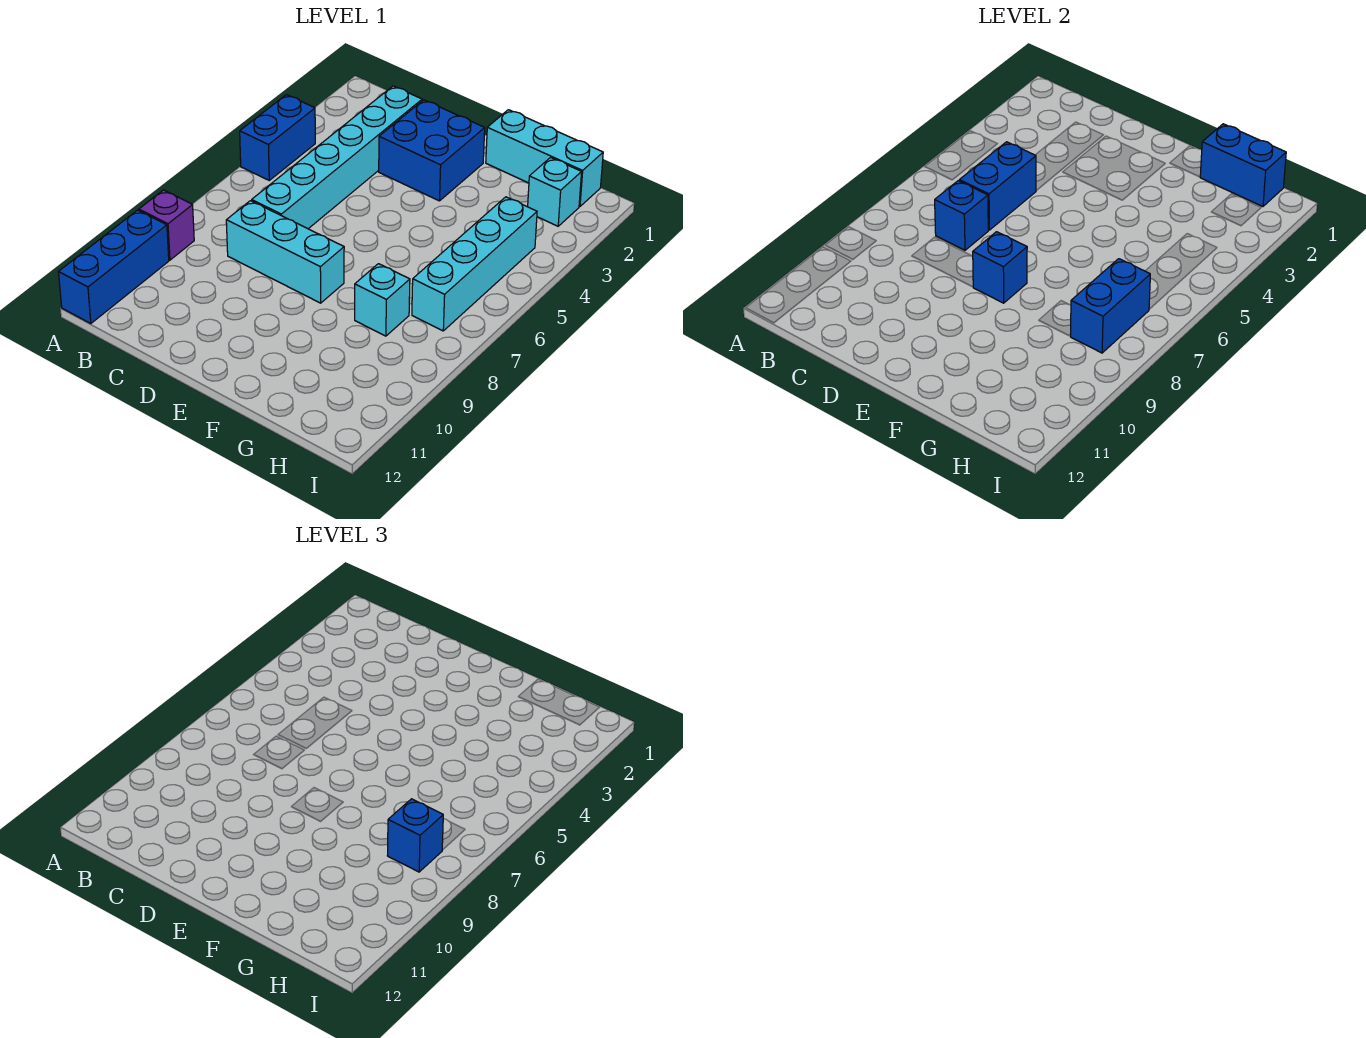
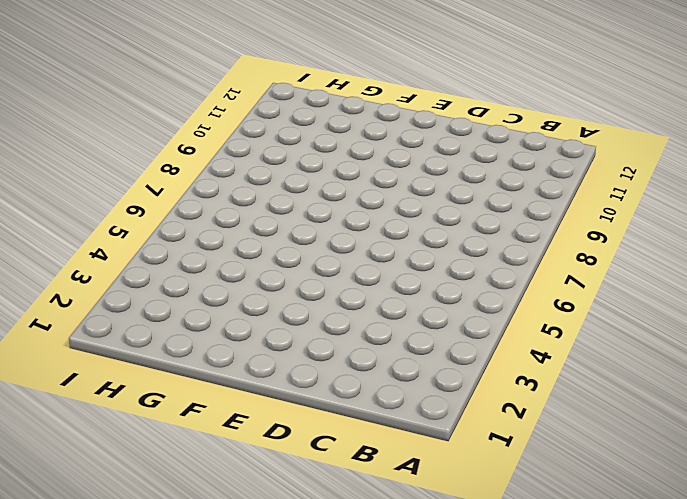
none -> blue 1x2 brick [240,95,315,180]
none -> purple 1x1 brick [139,190,194,260]
none -> blue 1x3 brick [59,210,169,324]

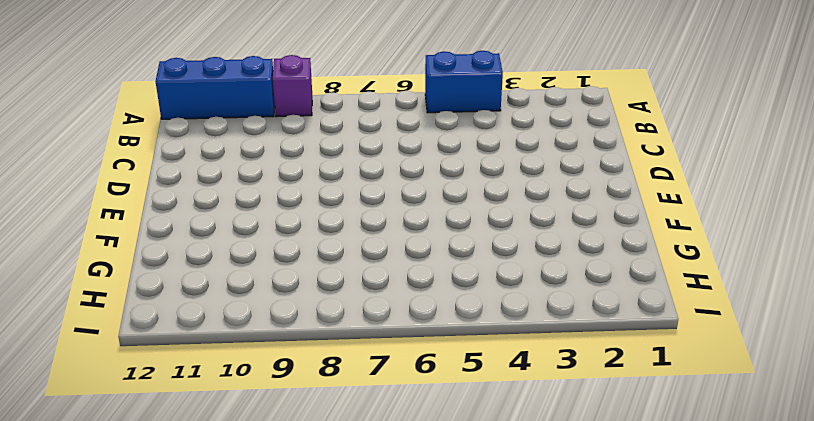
none -> cyan 1x6 brick [252,86,422,229]
none -> cyan 1x3 brick [226,201,344,303]
none -> blue 2x2 brick [379,100,485,201]

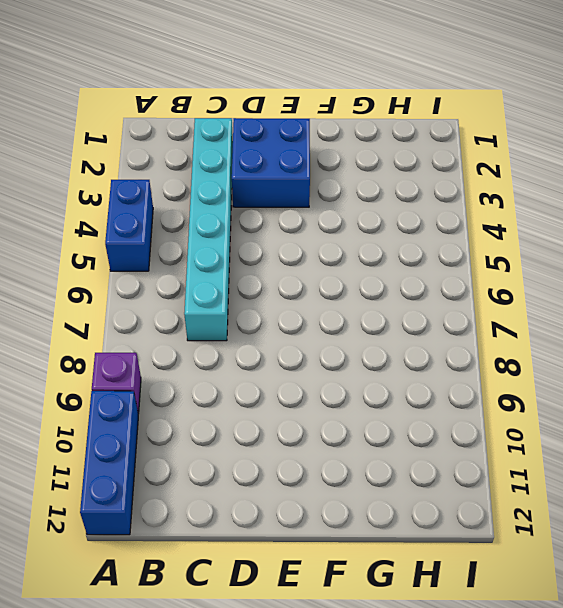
none -> cyan 1x3 brick [226,201,344,303]
none -> cyan 1x3 brick [486,110,603,207]
none -> cyan 1x1 brick [355,264,410,336]

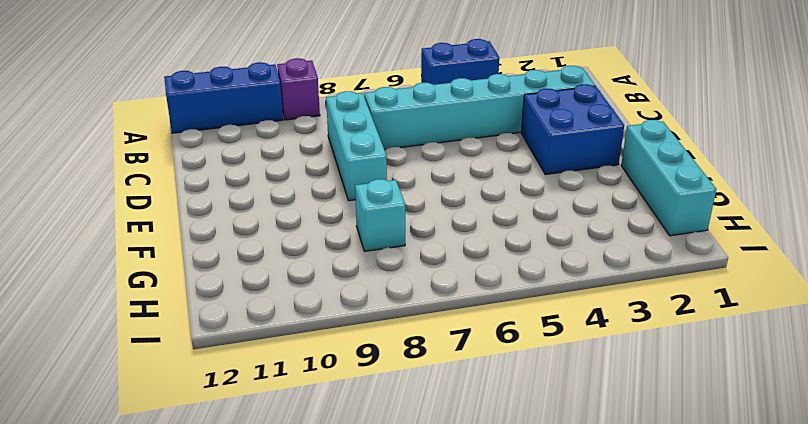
none -> cyan 1x1 brick [528,158,582,226]
none -> cyan 1x4 brick [412,197,537,331]
none -> blue 1x2 brick [959,142,1036,230]

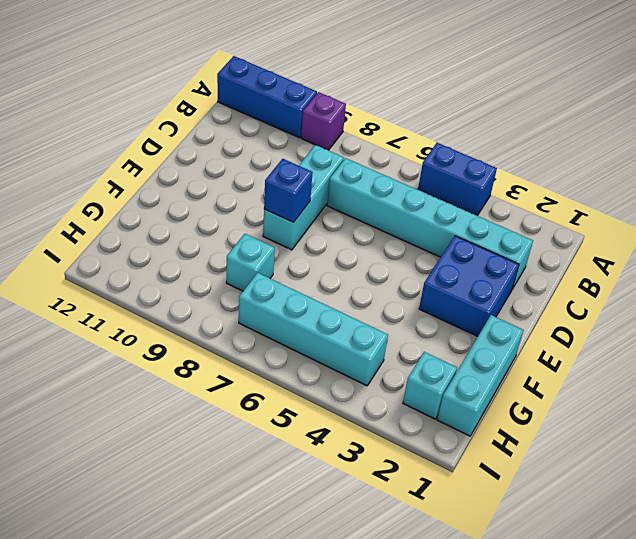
none -> blue 1x2 brick [959,142,1036,230]
none -> blue 1x1 brick [935,181,988,250]
none -> blue 1x2 brick [1200,124,1286,207]

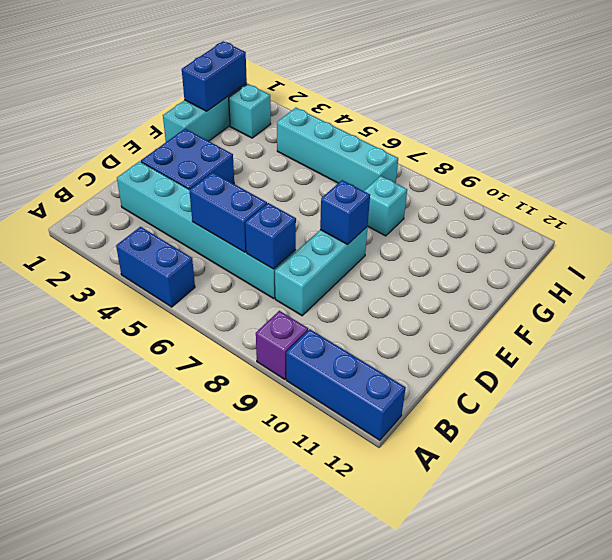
none -> blue 1x2 brick [1070,259,1150,353]
none -> blue 1x1 brick [387,799,443,872]

